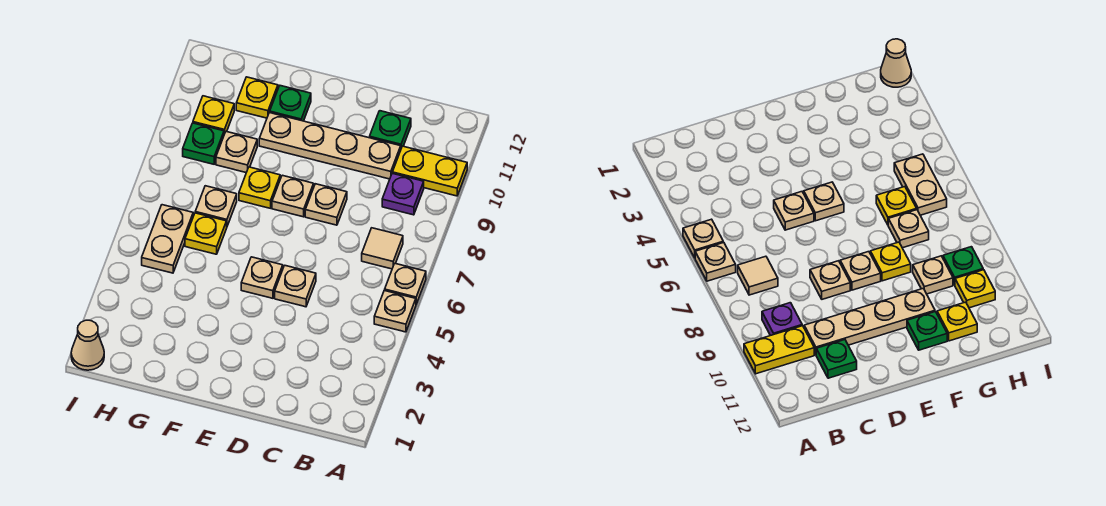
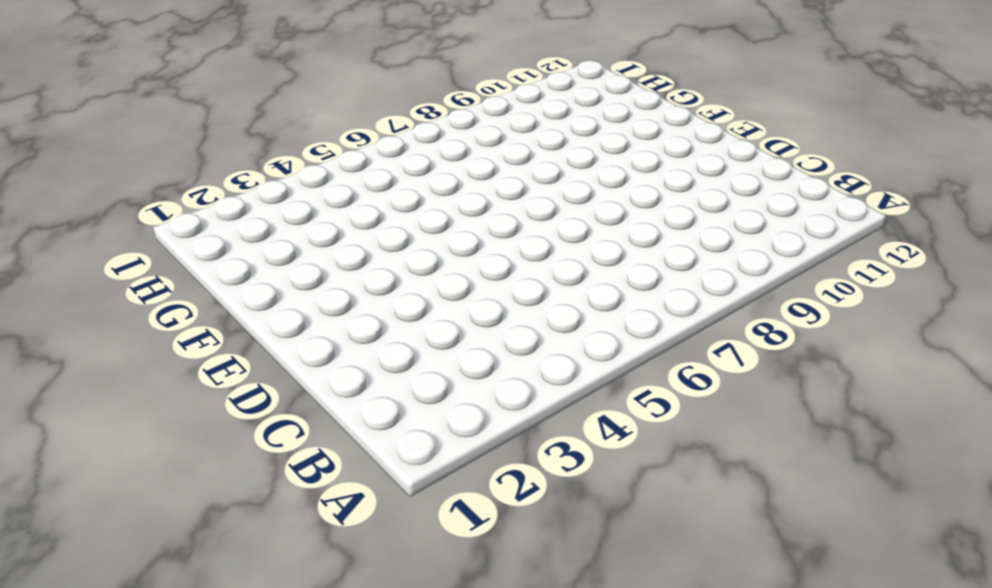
none -> tan 1x1 plate [374,290,416,332]
none -> tan 1x1 plate [385,263,426,304]
none -> yellow 1x2 plate [393,146,467,196]

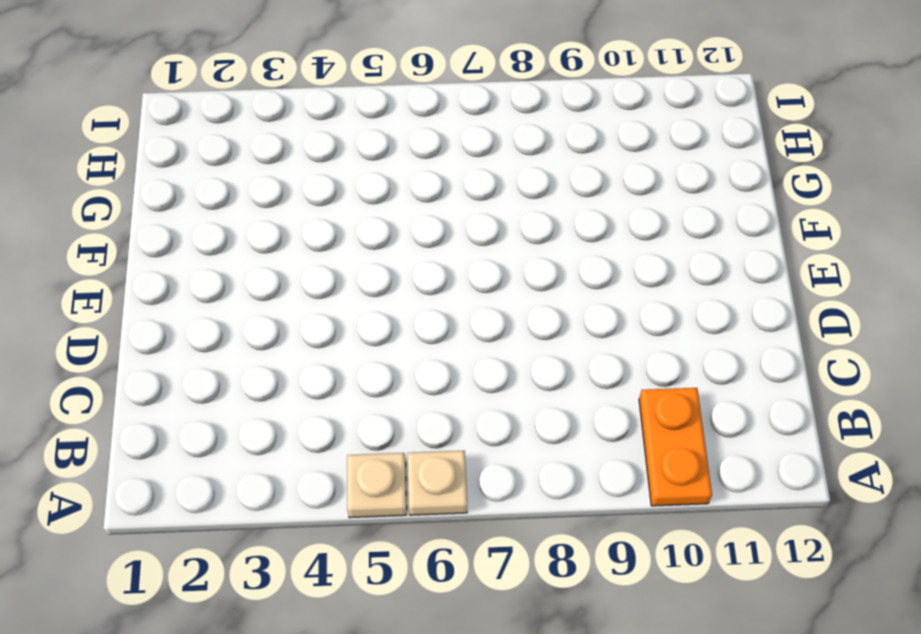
orange 1x2 plate [639,388,712,506] -> yellow 1x2 plate [393,146,467,196]
none -> tan 1x1 tile [362,228,403,269]
none -> purple 1x1 plate [382,173,424,215]
none -> tan 1x4 plate [259,113,401,179]

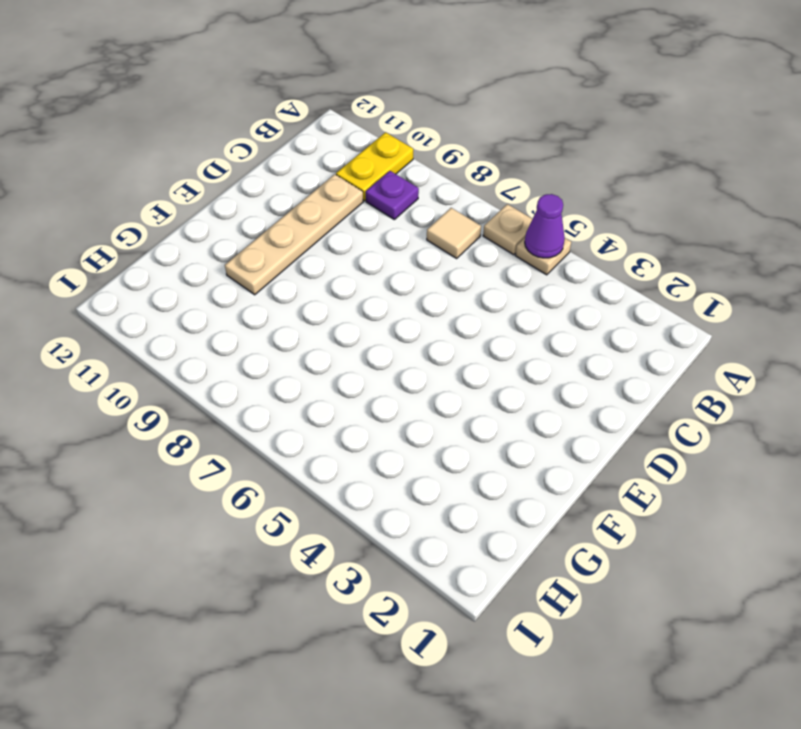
purple 1x1 cone [525,194,565,258] -> none
none -> green 1x1 plate [370,111,411,148]
none -> tan 1x1 plate [275,265,316,307]
none -> tan 1x1 plate [305,184,347,225]

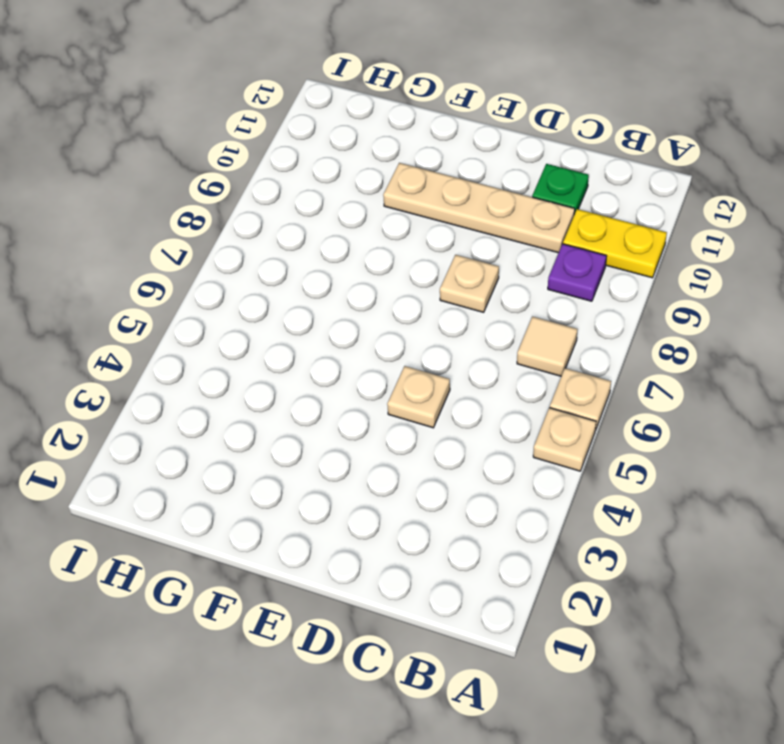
none -> tan 1x1 plate [241,257,283,298]
none -> tan 1x1 plate [272,175,314,217]
none -> yellow 1x1 plate [239,167,280,208]

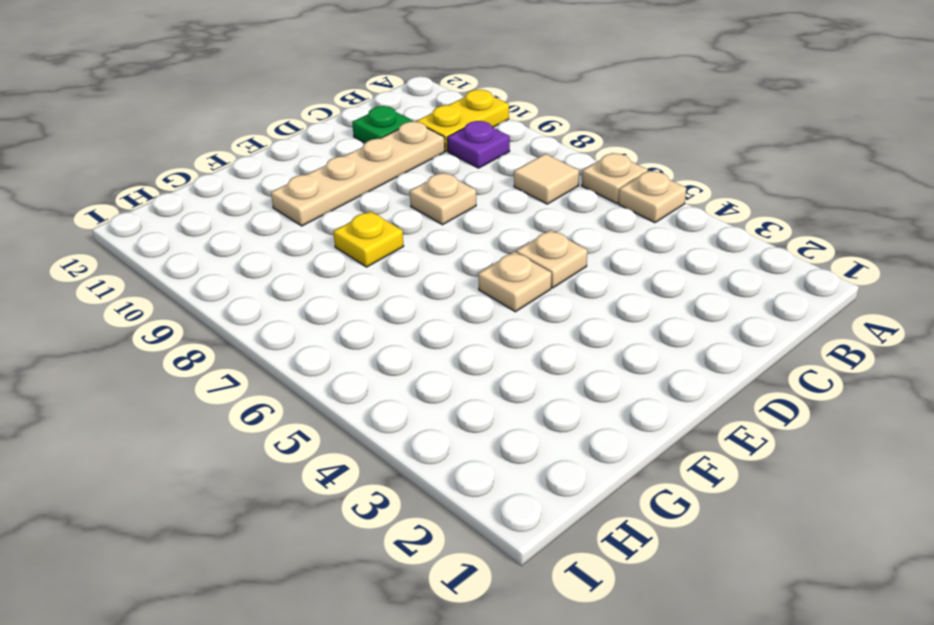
none -> tan 1x1 plate [272,175,314,217]
none -> green 1x1 plate [270,86,311,121]
none -> yellow 1x1 plate [185,213,227,254]

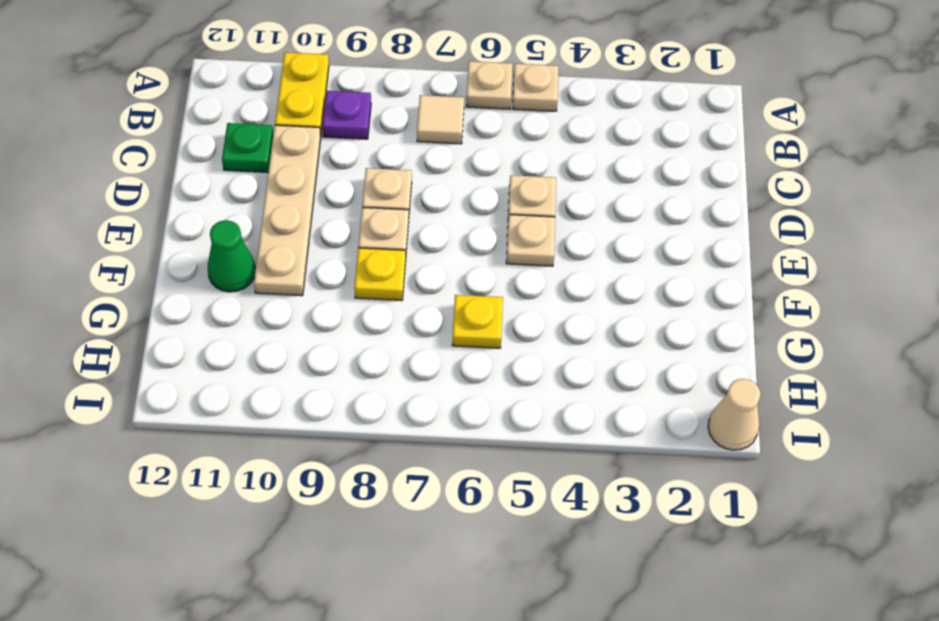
green 1x1 cone [208,220,255,292] -> green 1x1 plate [270,86,311,121]
none -> tan 1x1 plate [195,186,237,226]
none -> tan 1x1 plate [216,132,257,173]
none -> yellow 1x1 plate [236,77,278,118]

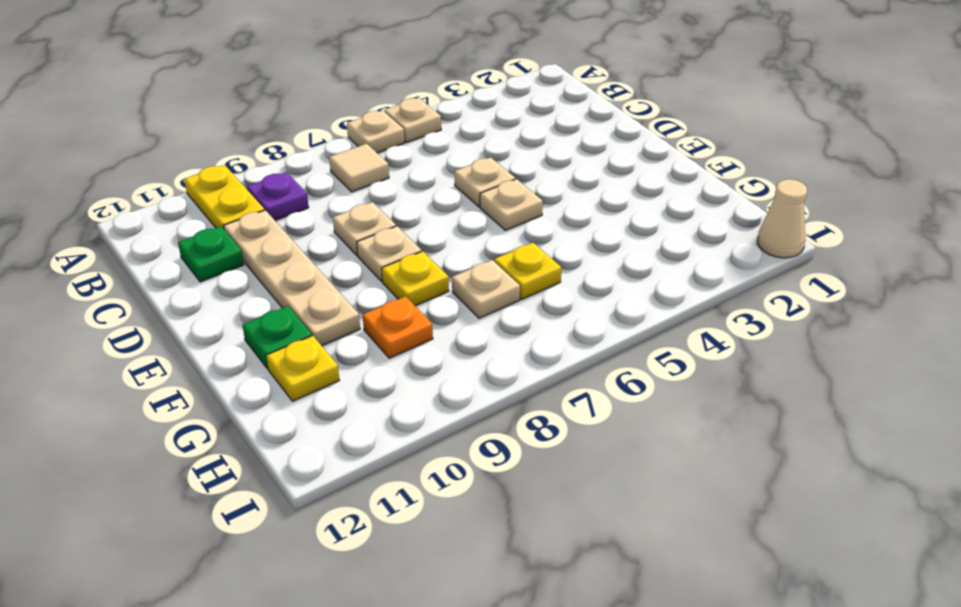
orange 1x1 plate [363,296,433,358] -> tan 1x1 plate [216,132,257,173]
none -> tan 1x2 plate [142,205,193,273]
none -> green 1x1 plate [183,123,224,164]
none -> yellow 1x1 plate [193,96,234,134]

